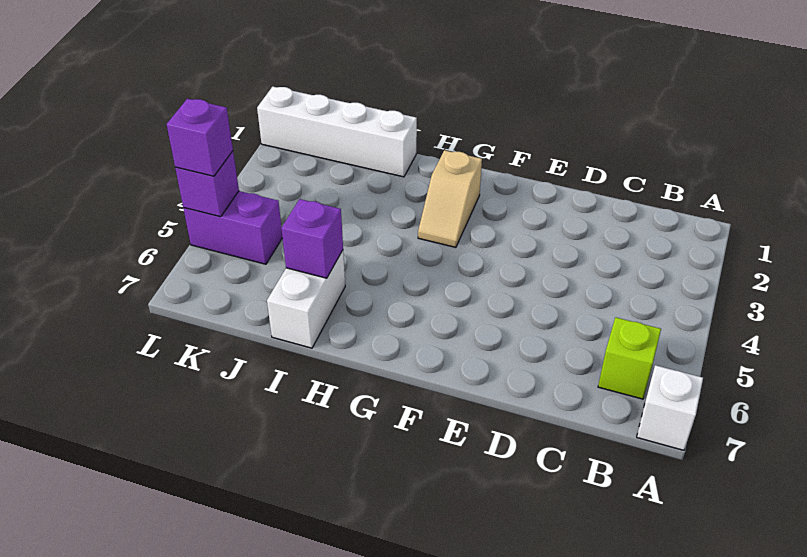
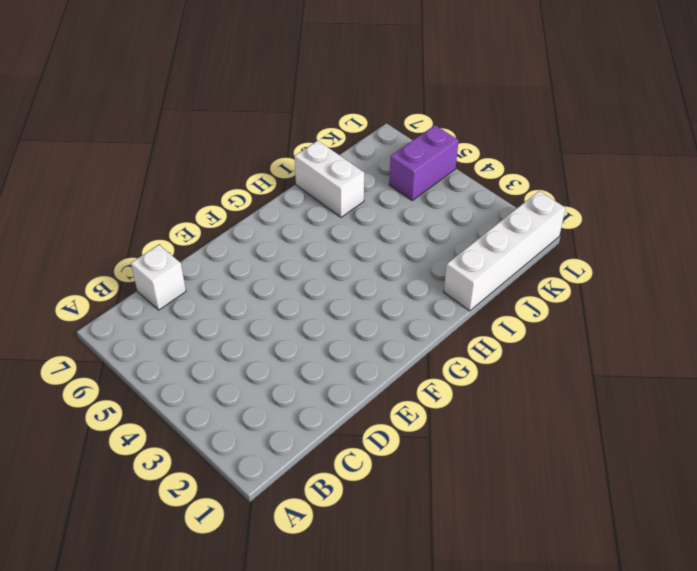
white 1x1 brick [131,245,186,310] -> white 1x1 brick moved to [637,365,703,450]
none -> lime 1x1 brick [598,317,661,399]
none -> tan 1x2 slope [418,150,482,247]

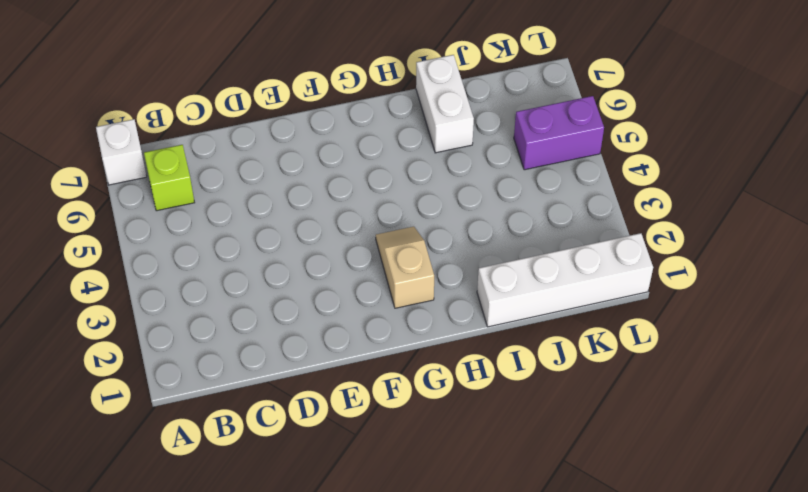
none -> purple 1x1 brick [281,199,343,278]
none -> purple 1x1 brick [175,151,239,217]

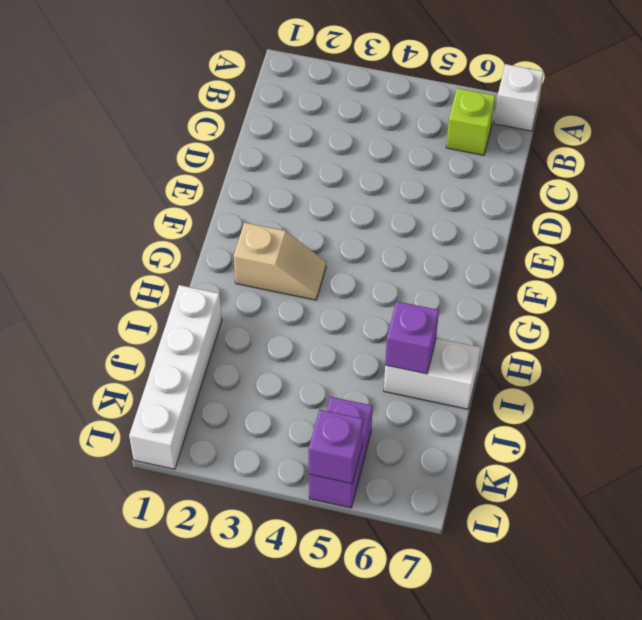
none -> purple 1x1 brick [167,99,233,176]

